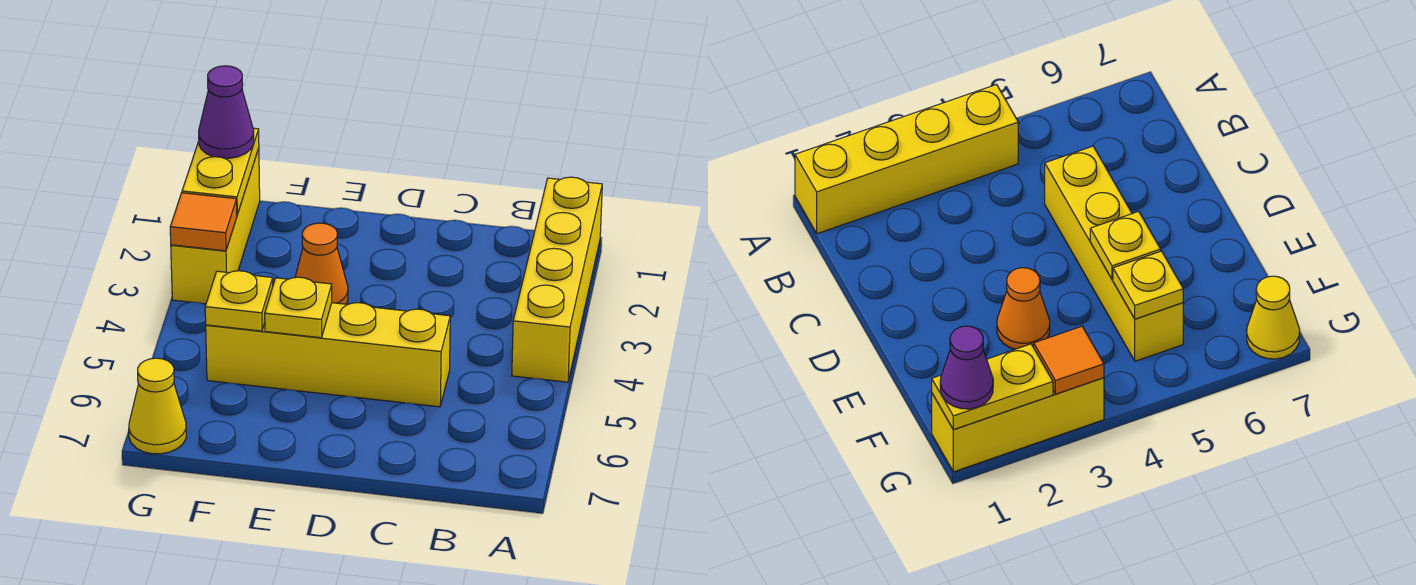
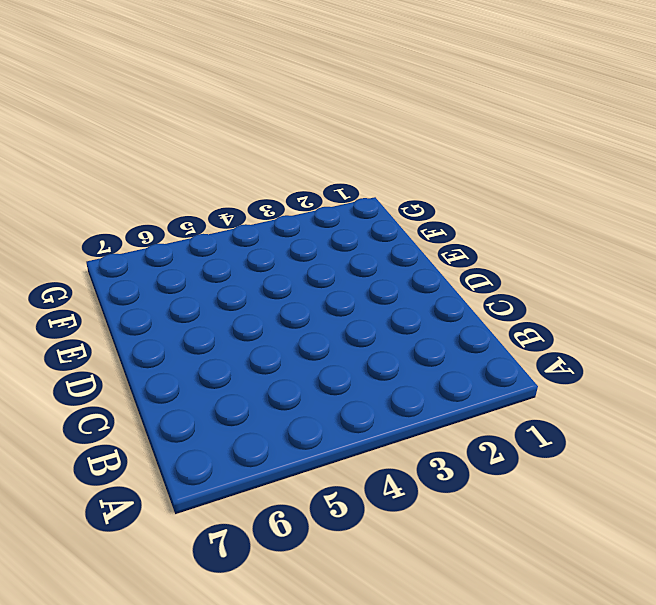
none -> yellow 1x4 brick [512,177,602,382]
none -> yellow 1x4 brick [206,303,450,407]

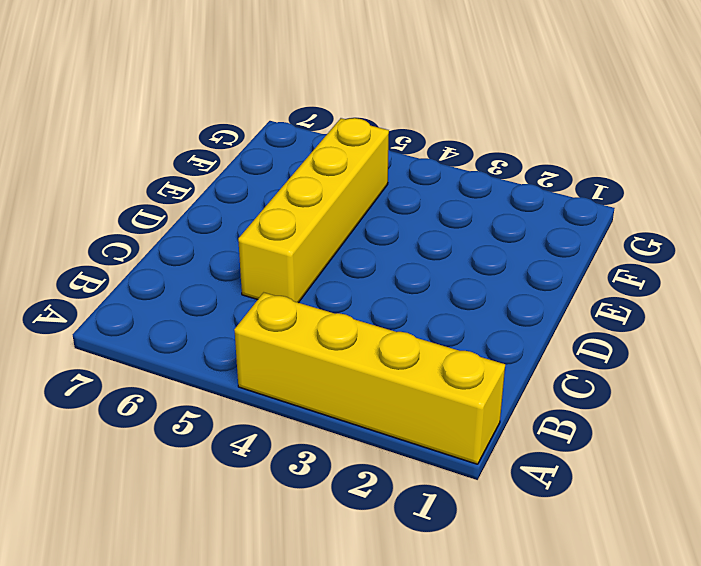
none -> orange 1x1 cone [295,223,348,304]
none -> yellow 1x3 brick [171,148,260,304]

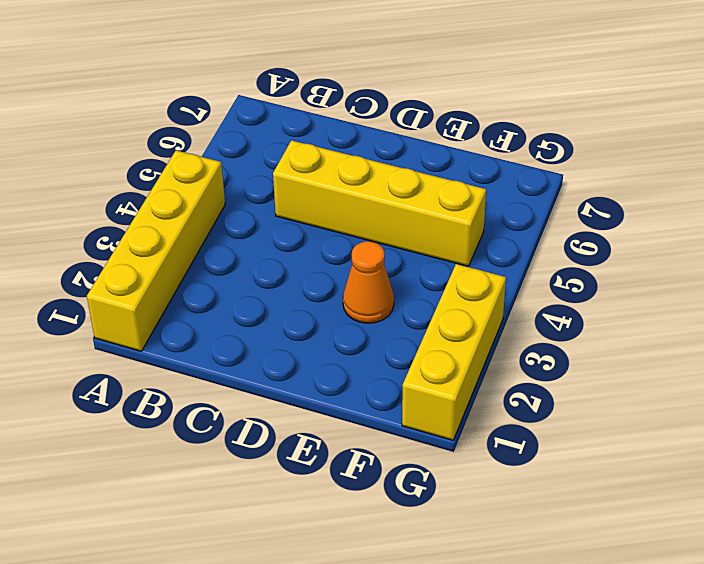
none -> yellow 1x1 cone [129,358,186,454]
none -> yellow 1x1 plate [265,277,332,338]

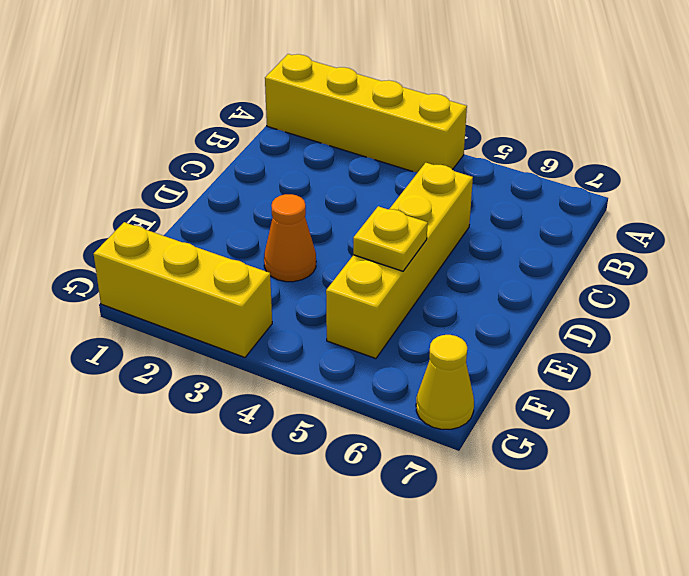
none -> yellow 1x1 plate [205,271,273,331]
none -> yellow 1x2 plate [182,128,259,214]

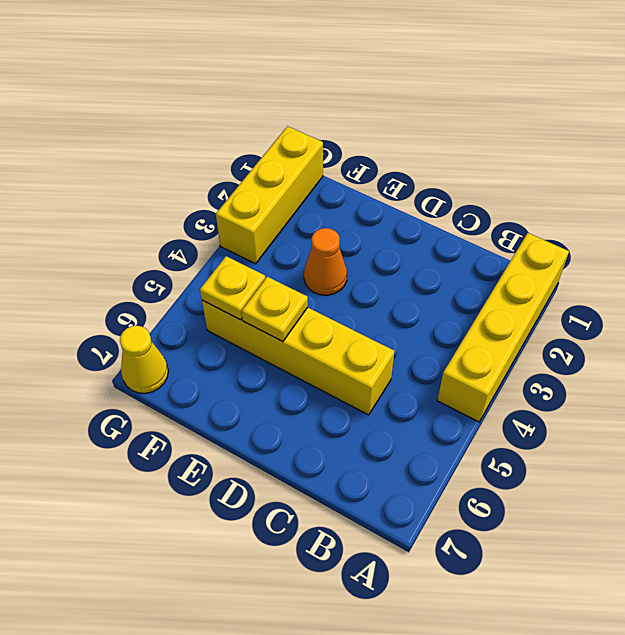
none -> yellow 1x2 plate [182,128,259,214]
none -> orange 1x1 tile [170,193,237,251]

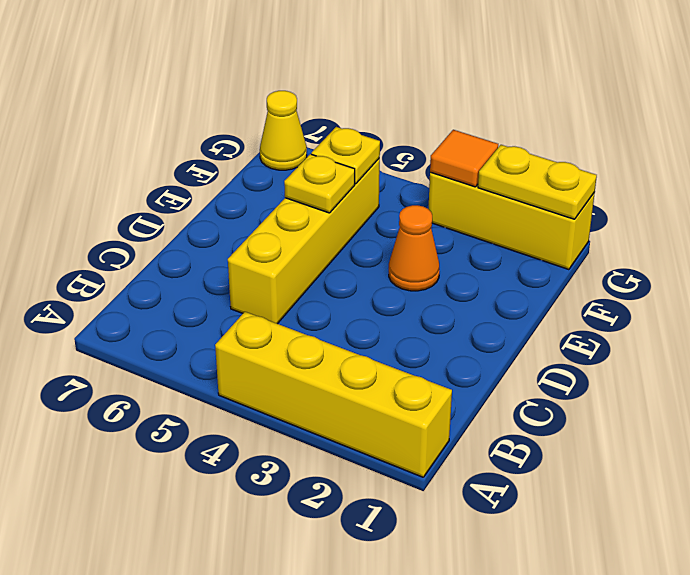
none -> purple 1x1 cone [199,66,254,158]

